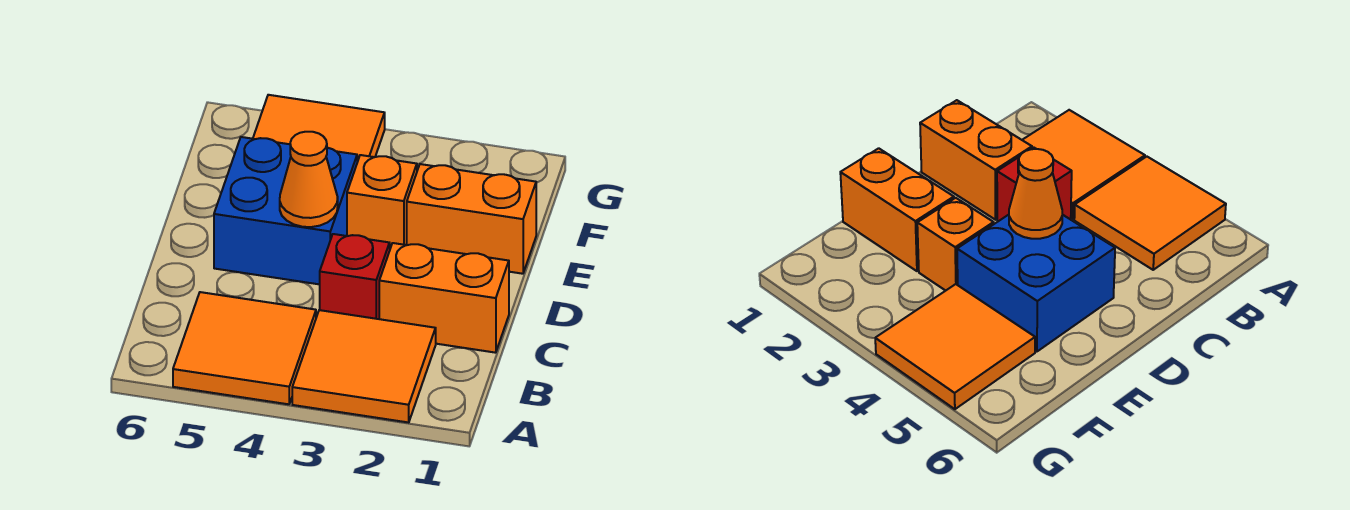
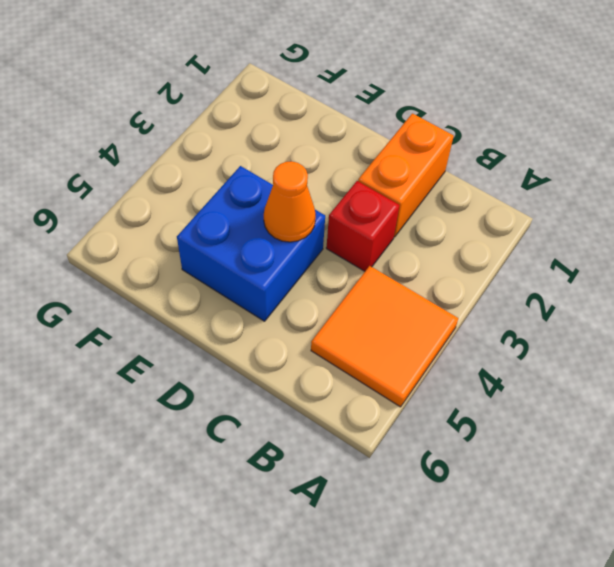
none -> orange 2x2 tile [292,310,436,422]
none -> orange 1x2 brick [407,164,536,274]

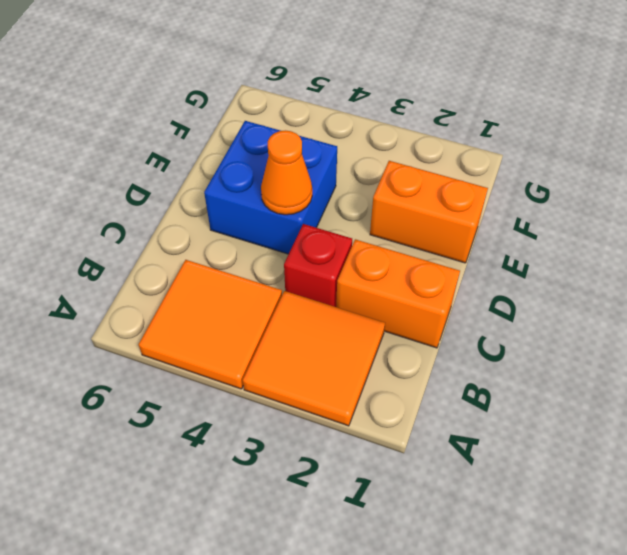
none -> orange 1x1 brick [347,155,417,248]
none -> orange 2x2 tile [253,95,385,162]

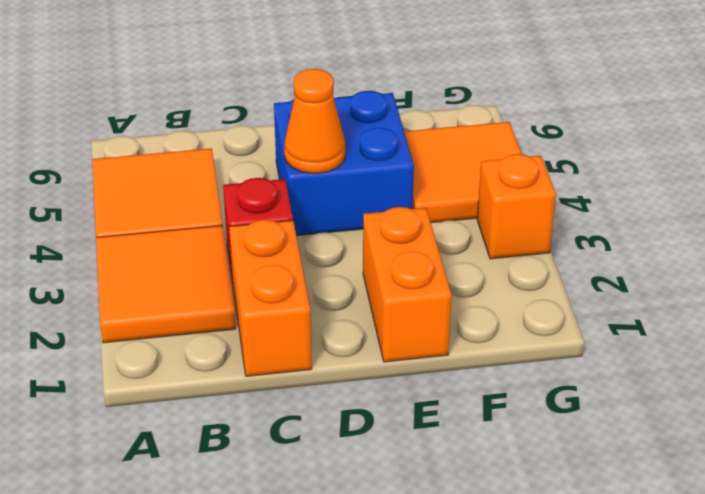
orange 1x1 brick [477,154,556,259] -> orange 1x1 brick moved to [347,155,417,248]

